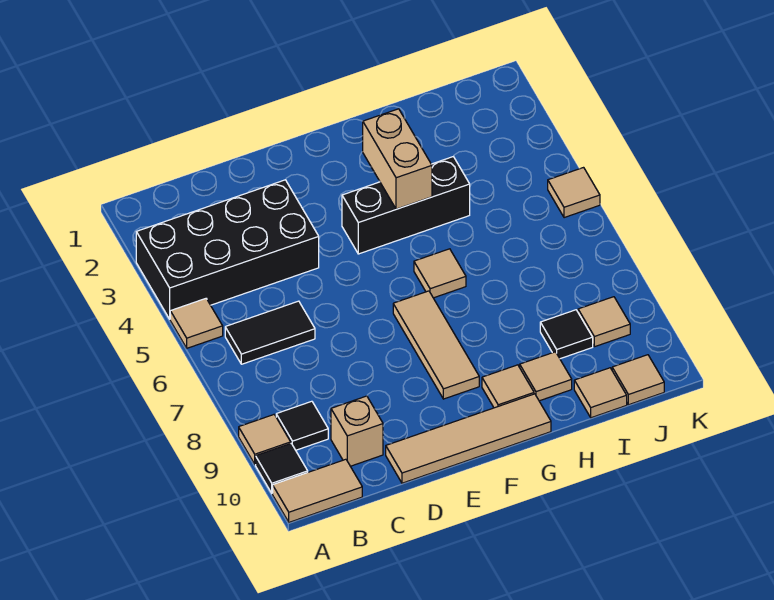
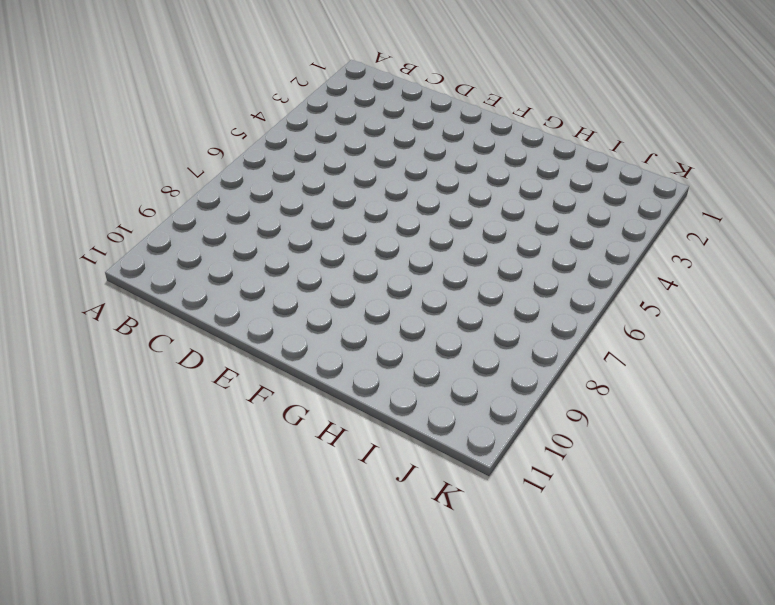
none -> black 2x4 brick [136,180,319,319]
none -> tan 1x1 tile [170,299,223,348]
none -> tan 1x1 tile [239,415,291,464]

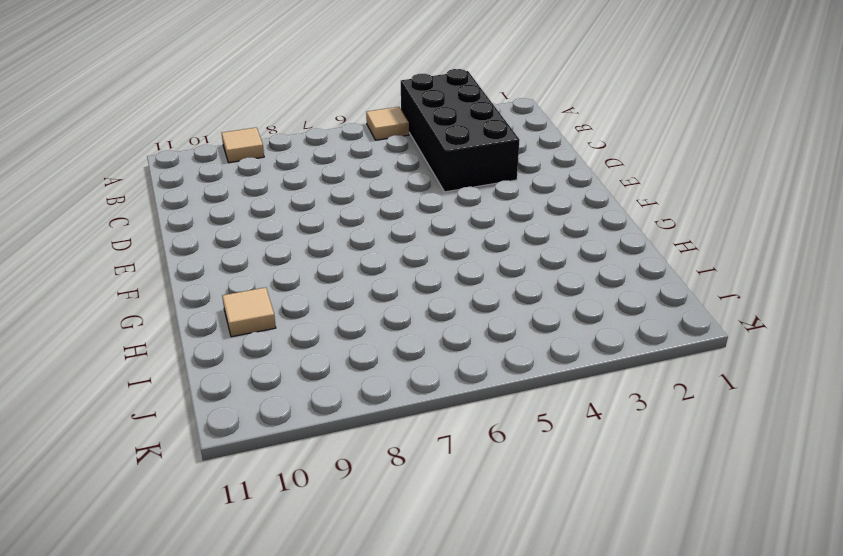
none -> black 1x1 tile [256,444,308,493]
none -> tan 1x2 tile [273,459,362,522]
none -> black 1x2 tile [225,301,315,364]

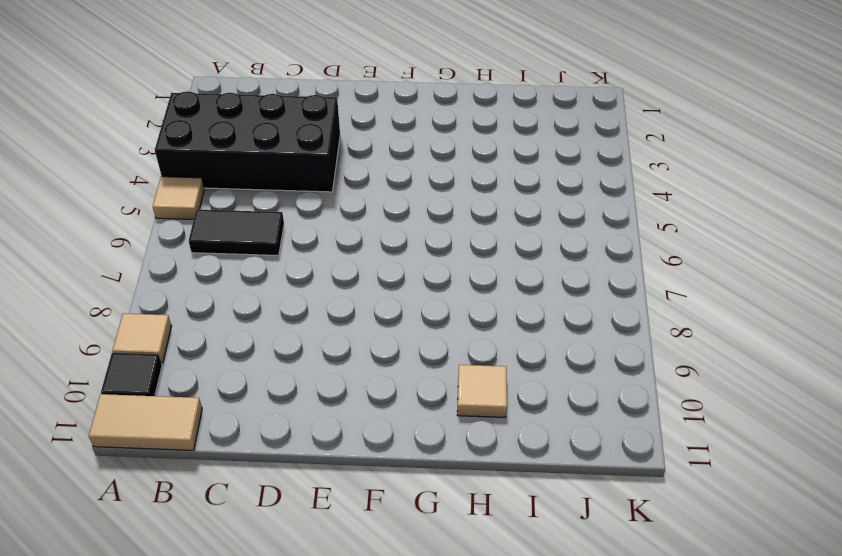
none -> black 1x1 tile [276,401,328,450]
none -> tan 1x1 brick [331,396,383,466]
none -> tan 1x4 tile [386,394,551,483]

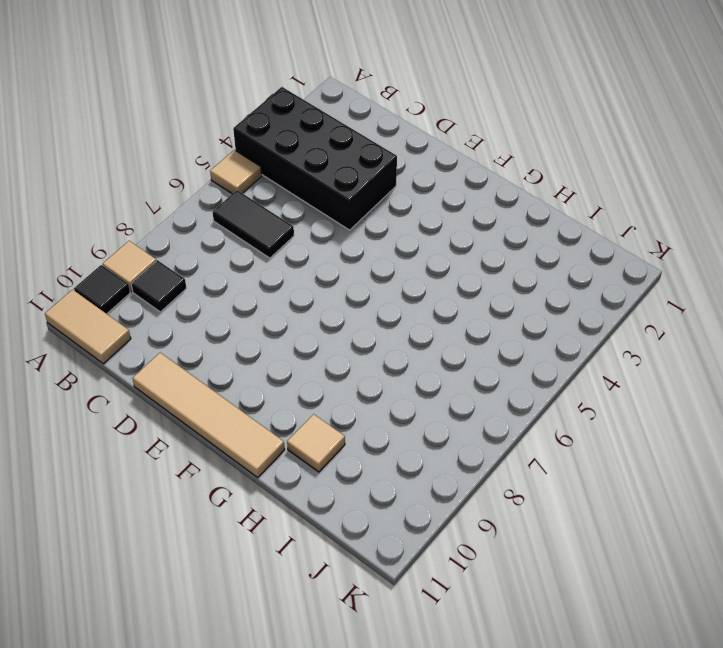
none -> tan 1x1 brick [331,396,383,466]
none -> black 1x3 brick [342,156,470,254]
none -> tan 1x3 tile [393,291,479,399]

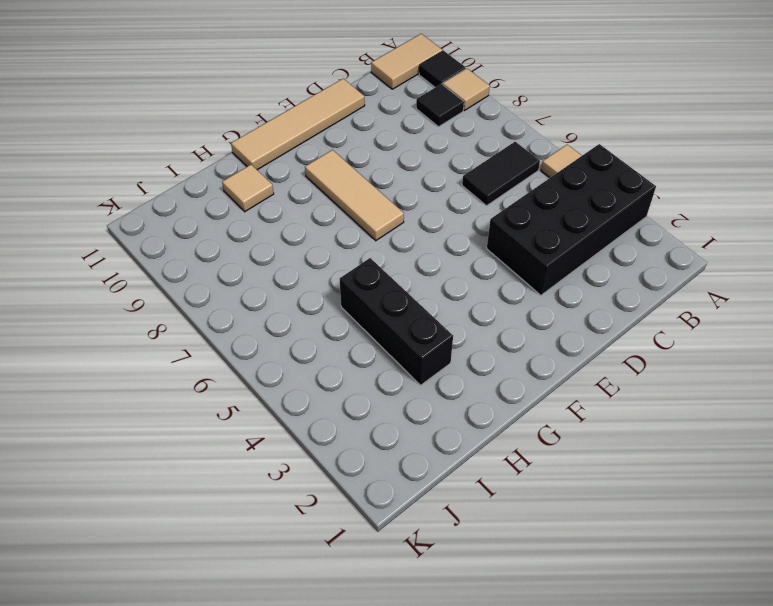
black 1x3 brick [340,258,453,385] -> black 1x3 brick turned to [342,156,470,254]
none -> tan 1x1 brick [331,396,383,466]
none -> tan 1x1 tile [414,249,466,298]
none -> tan 1x1 tile [482,365,534,408]

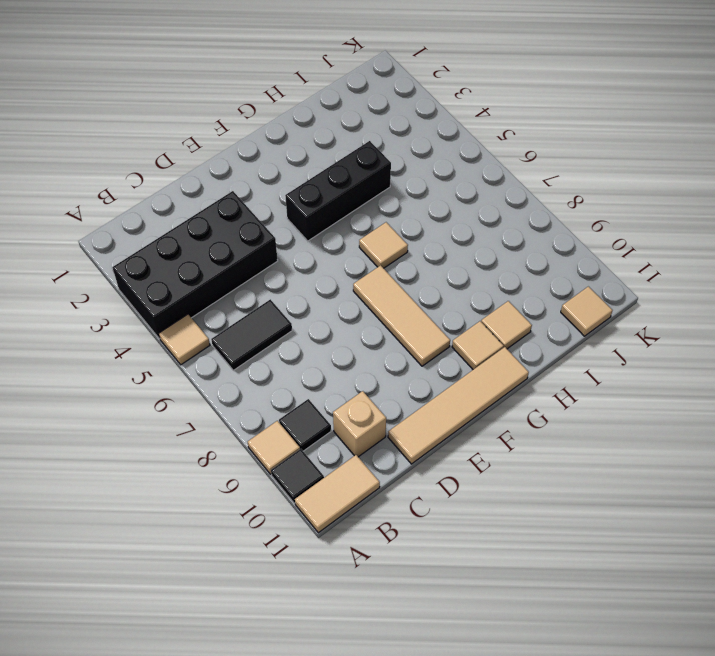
none -> black 1x1 tile [540,310,593,359]
none -> tan 1x1 tile [574,368,627,418]
none -> tan 1x1 tile [578,297,630,347]

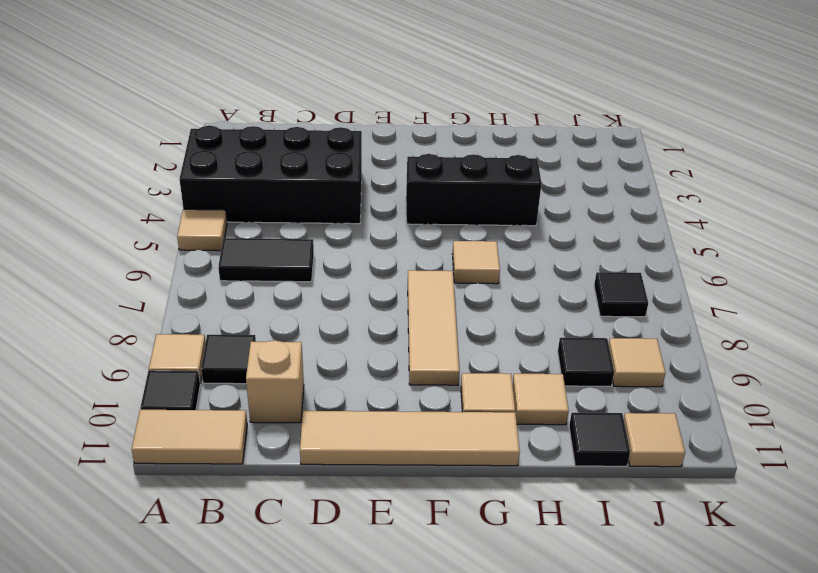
black 1x1 tile [569,413,630,466] -> tan 1x1 tile [574,368,627,418]
black 1x1 tile [594,272,648,317] -> none
none -> tan 1x1 tile [548,168,600,218]
none -> tan 1x2 brick [363,109,432,209]

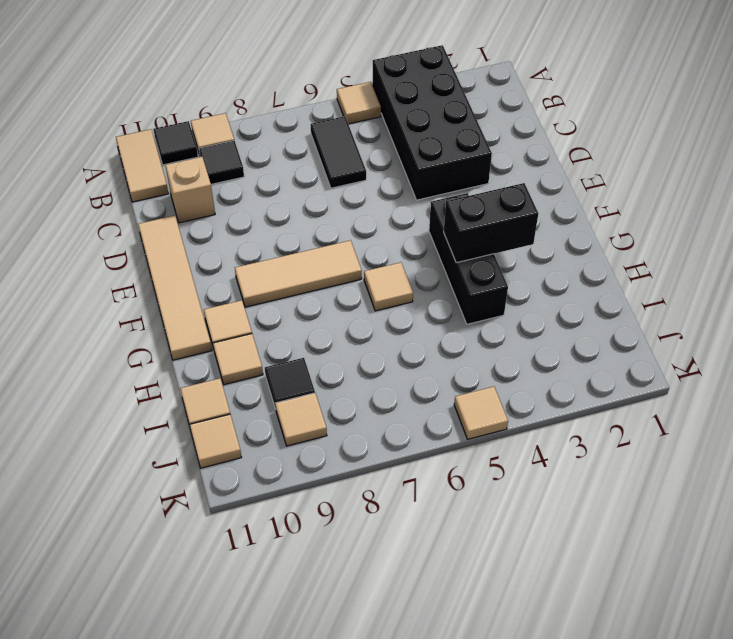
black 1x2 brick [444,183,538,263] -> tan 1x2 brick [363,109,432,209]

